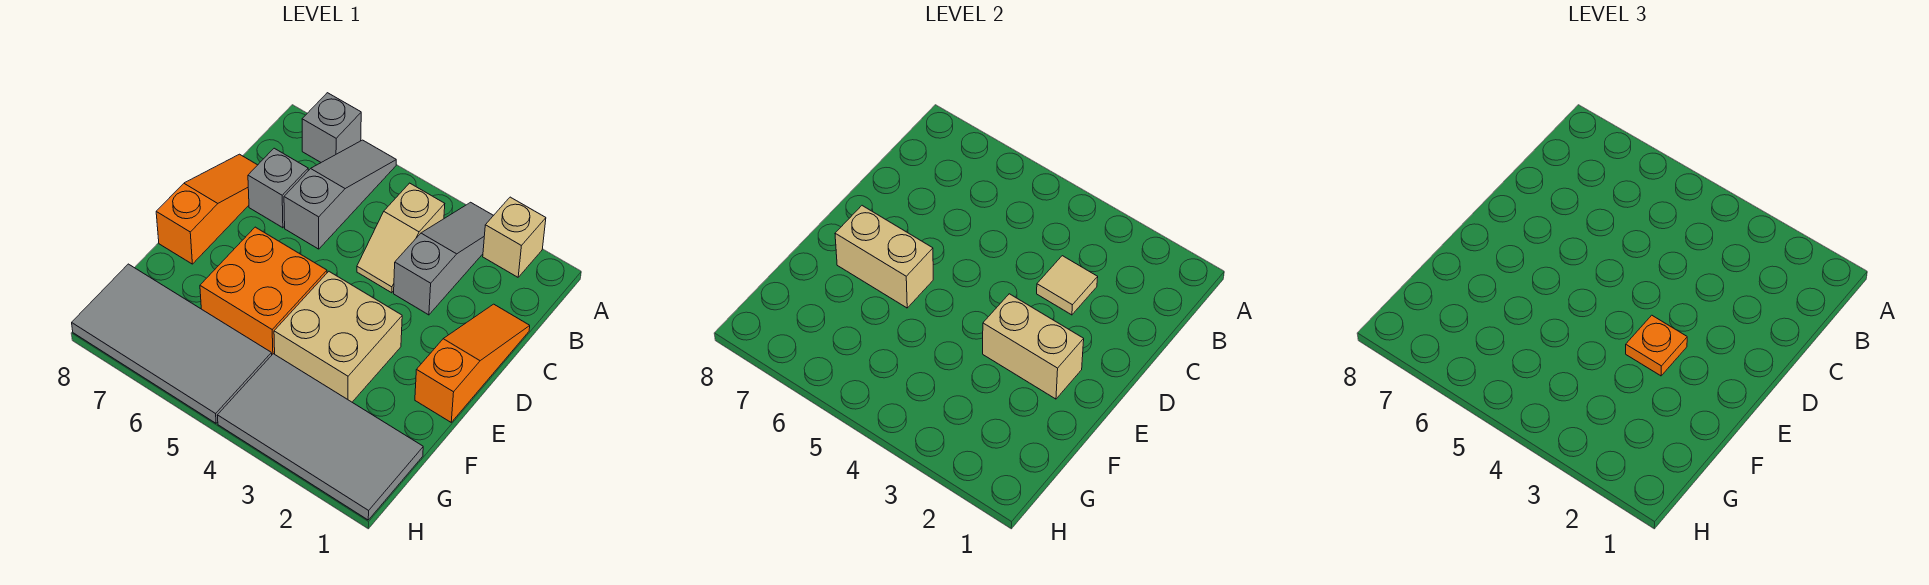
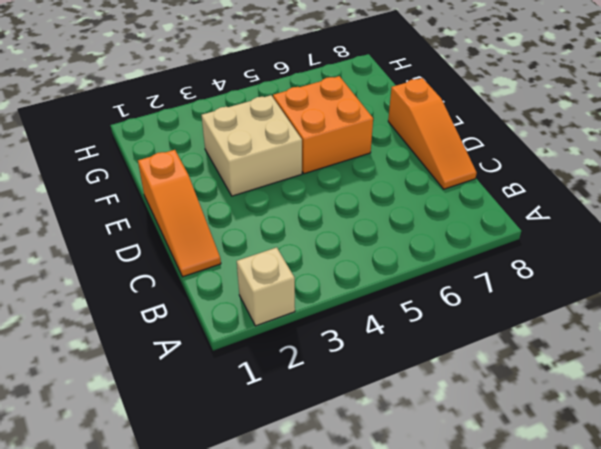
none -> grey 1x3 slope [394,202,494,315]
none -> grey 1x3 slope [284,140,396,249]
none -> grey 1x1 brick [302,93,361,162]

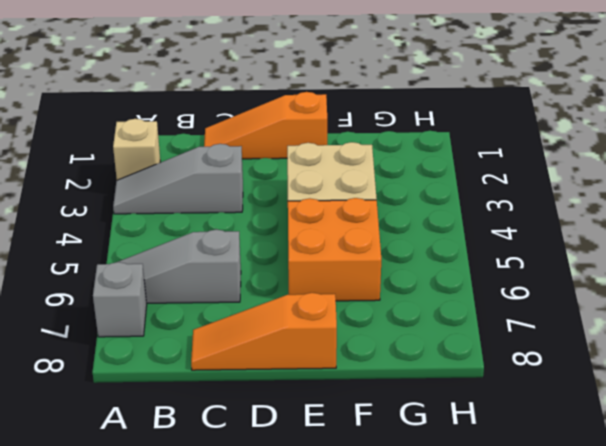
none -> tan 1x2 slope [357,183,445,293]
none -> grey 1x1 brick [248,148,308,228]
none -> grey 2x4 tile [217,354,423,520]

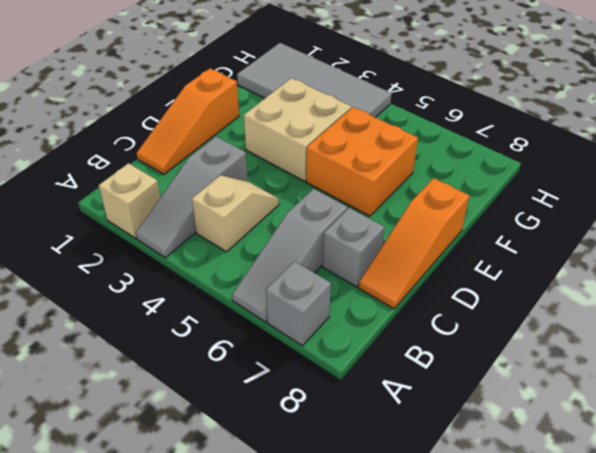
none -> grey 2x4 tile [72,264,272,423]
none -> tan 1x1 tile [1037,256,1098,315]
none -> tan 1x2 brick [983,294,1084,399]

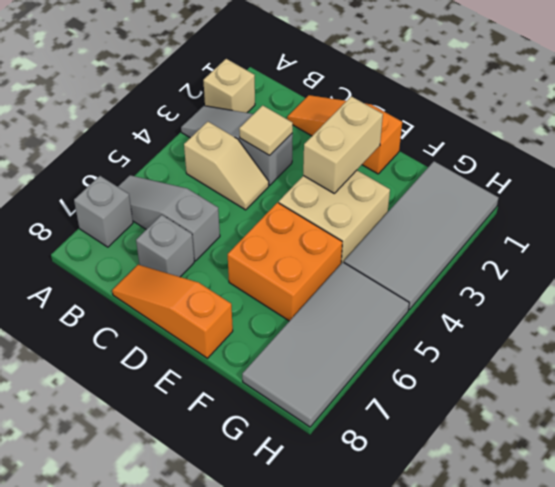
none -> tan 1x2 brick [835,206,933,308]
none -> orange 1x1 plate [1626,315,1687,376]

